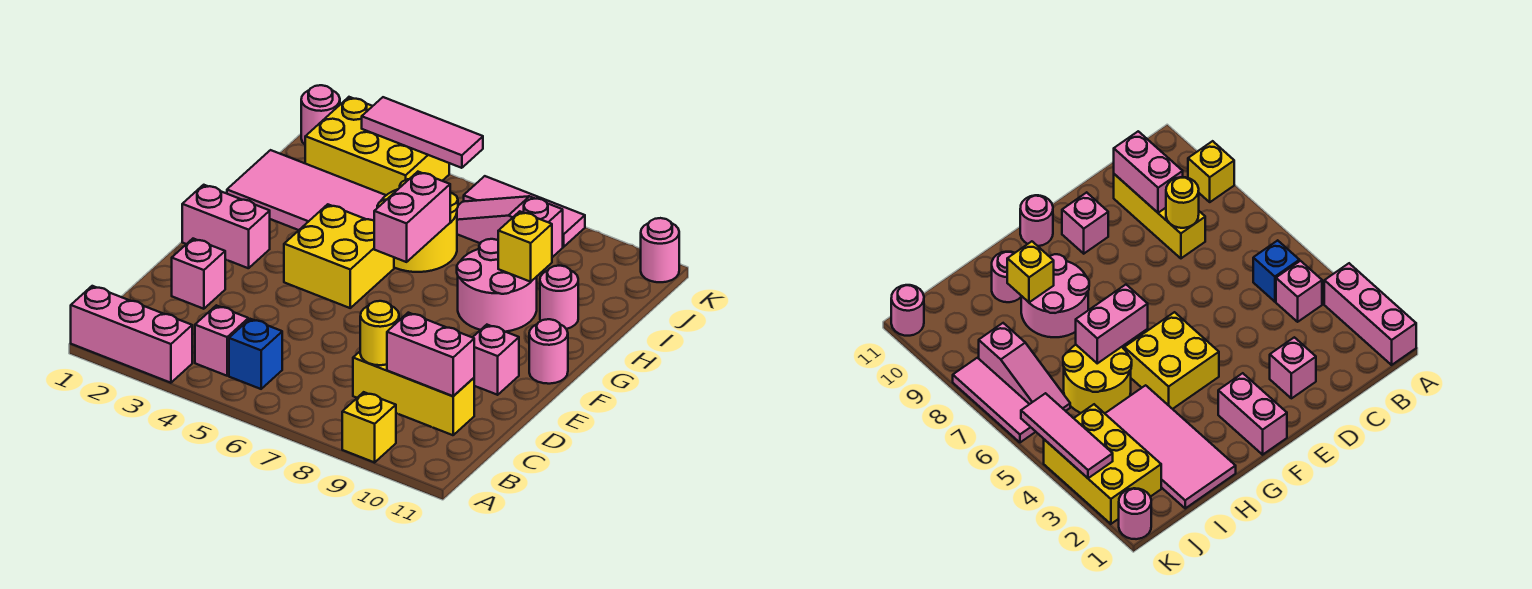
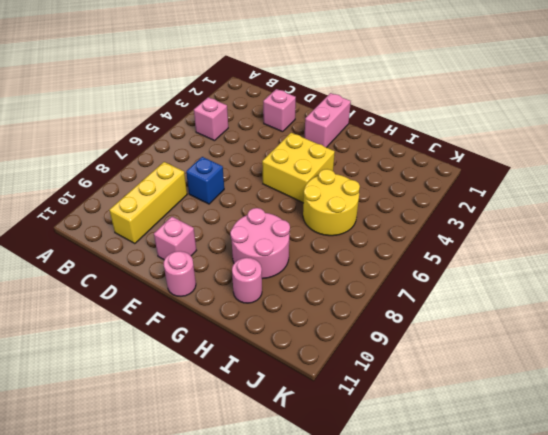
blue 1x1 brick [186,157,224,204] -> blue 1x1 brick moved to [229,319,282,389]
none -> pink 1x3 brick [71,286,192,383]
none -> yellow 1x1 brick [342,392,396,462]
none -> pink 2x4 tile [227,150,386,230]

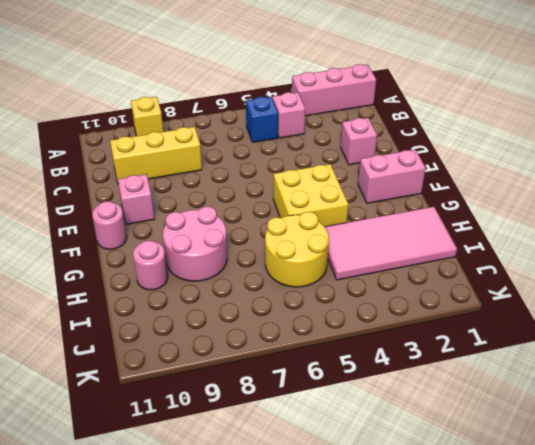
none -> yellow 2x3 brick [305,97,449,195]
none -> pink 1x3 slope [457,196,563,257]
none -> pink 1x1 round brick [301,85,340,144]

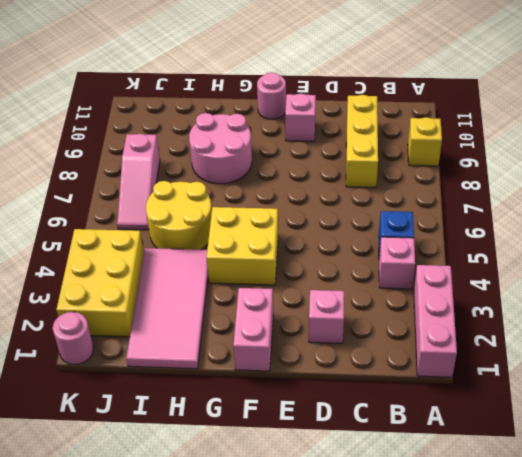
none -> pink 1x1 round brick [540,266,578,329]
none -> pink 1x3 tile [464,176,585,247]
none -> pink 1x1 round brick [641,218,679,282]

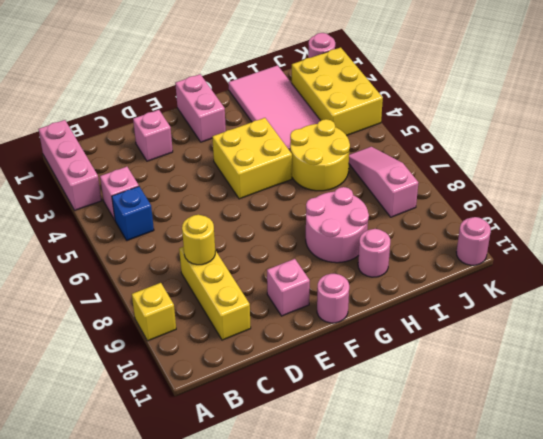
none -> pink 1x3 tile [464,176,585,247]
none -> pink 1x2 brick [387,313,474,396]
none -> pink 1x2 brick [374,172,450,262]

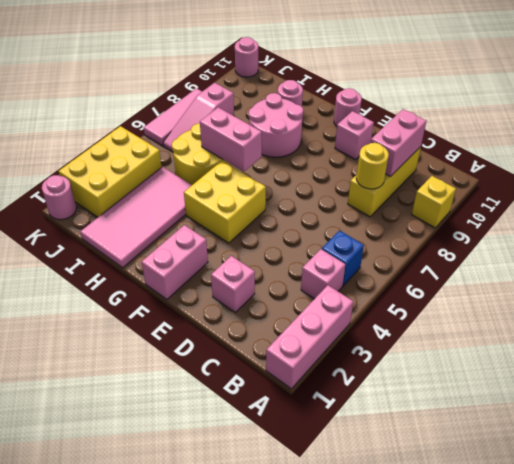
none -> yellow 1x1 brick [498,211,552,282]
none -> pink 1x3 tile [362,97,483,168]

